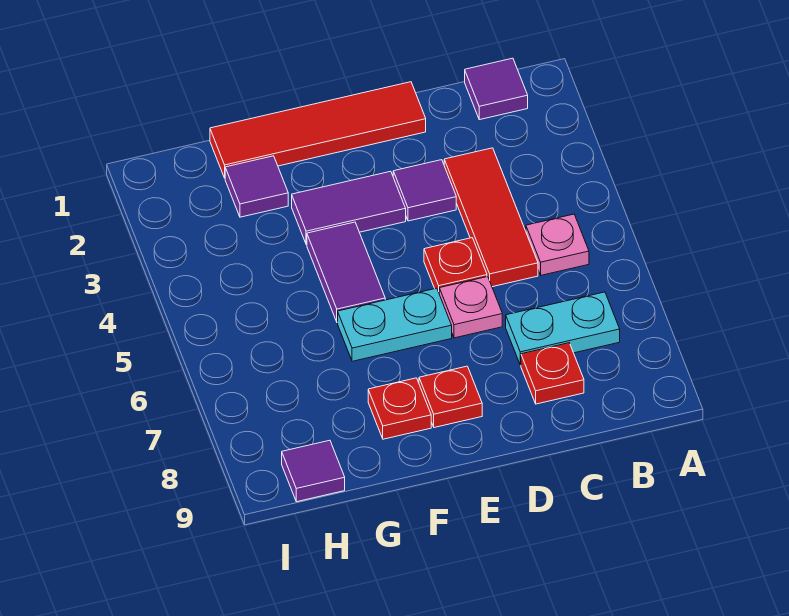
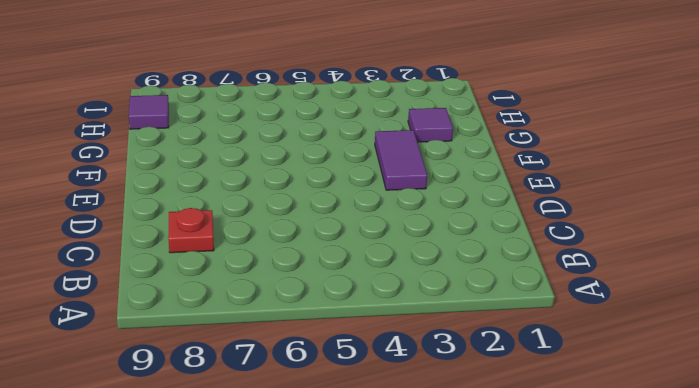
none -> purple 1x1 tile [465,58,528,120]
none -> pink 1x1 plate [526,214,589,275]
none -> cyan 1x2 plate [506,292,620,365]

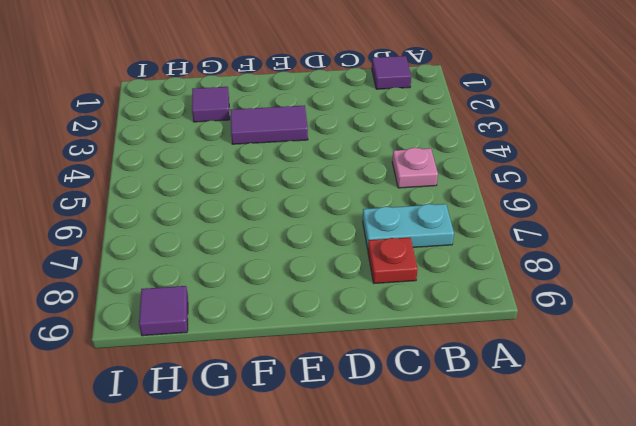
none -> red 1x3 tile [444,148,538,287]
none -> red 1x4 tile [210,82,426,178]
none -> purple 1x1 tile [393,160,456,221]

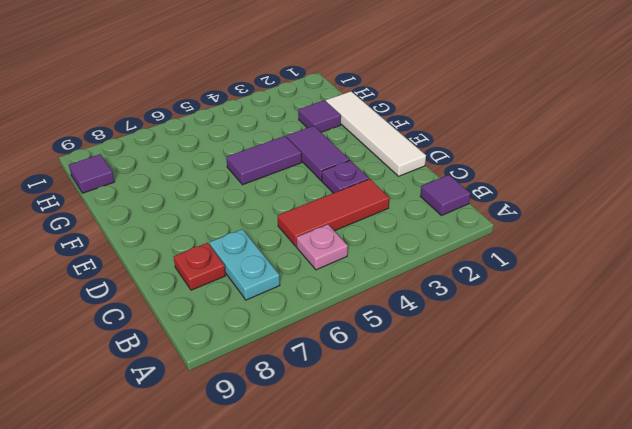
white 1x4 tile [326,91,426,176] -> red 1x4 tile [210,82,426,178]
purple 1x1 plate [322,160,369,193] -> purple 1x1 tile [393,160,456,221]
none -> red 1x1 plate [424,238,487,292]
none -> pink 1x1 plate [439,277,502,338]
none -> cyan 1x2 plate [338,288,452,361]

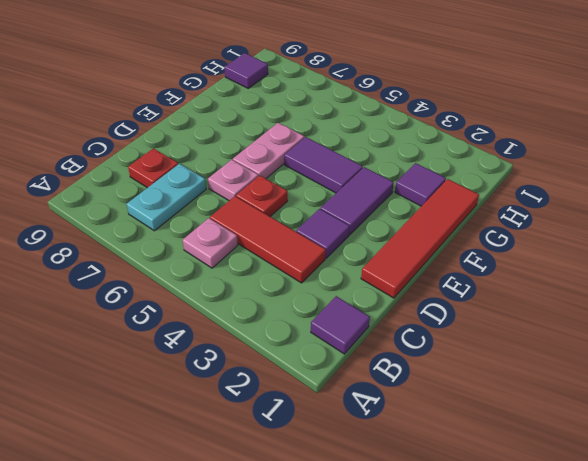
pink 1x2 plate [233,123,304,179] -> cyan 1x2 plate [338,288,452,361]
none -> red 1x1 plate [419,366,482,428]
none -> red 1x1 plate [368,378,431,439]

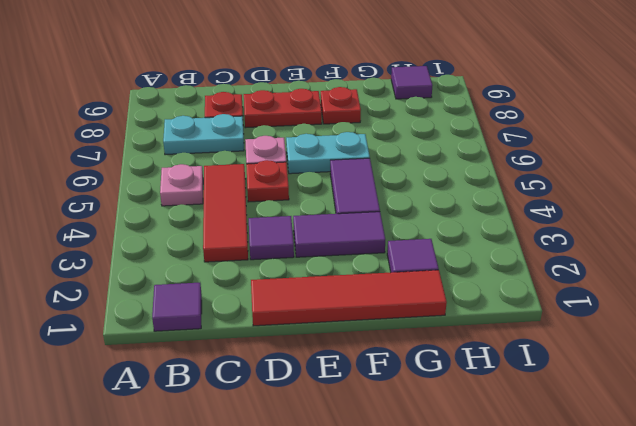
red 1x2 plate [244,89,322,128] -> red 1x1 plate [419,366,482,428]

